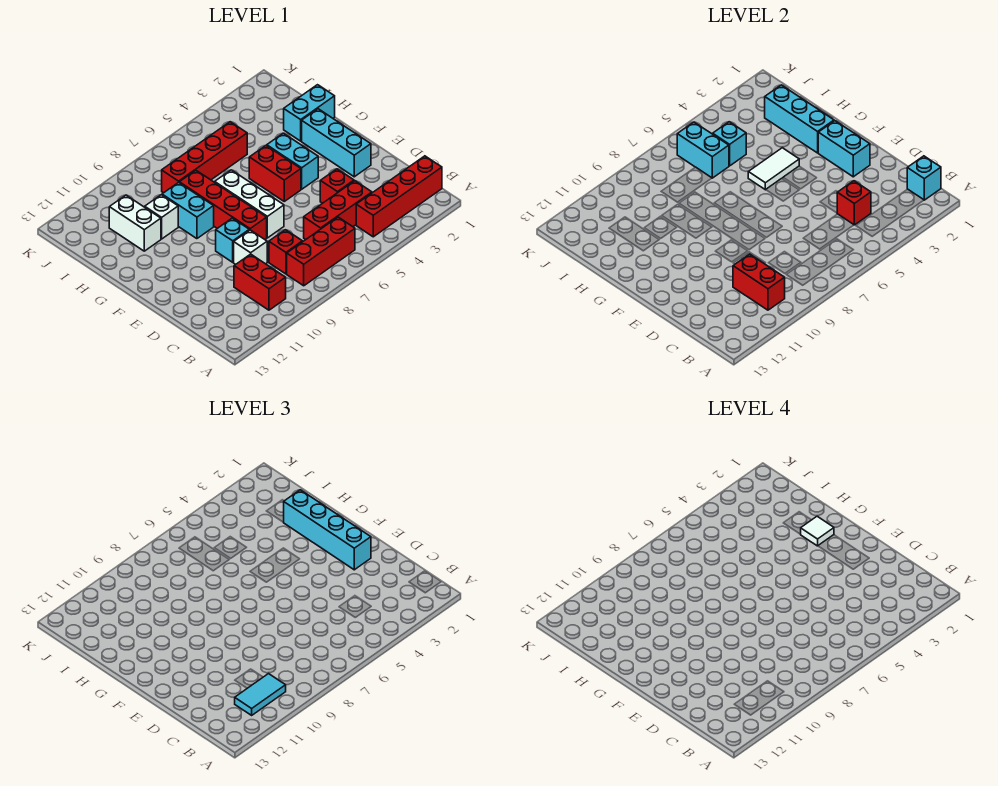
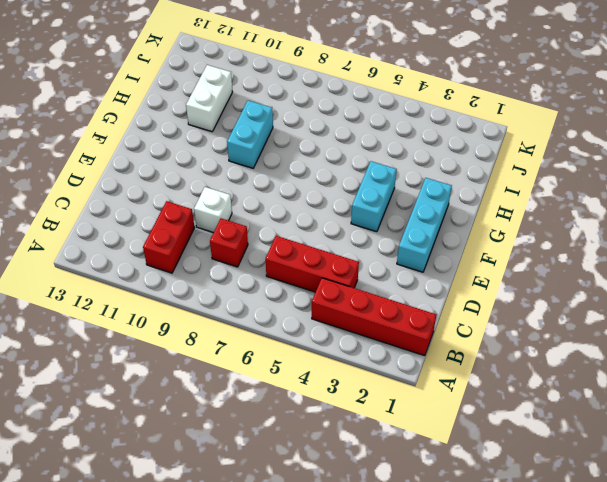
none -> red 1x3 brick [287,217,355,286]
none -> red 1x1 brick [320,169,354,203]
none -> white 1x3 brick [215,170,284,238]

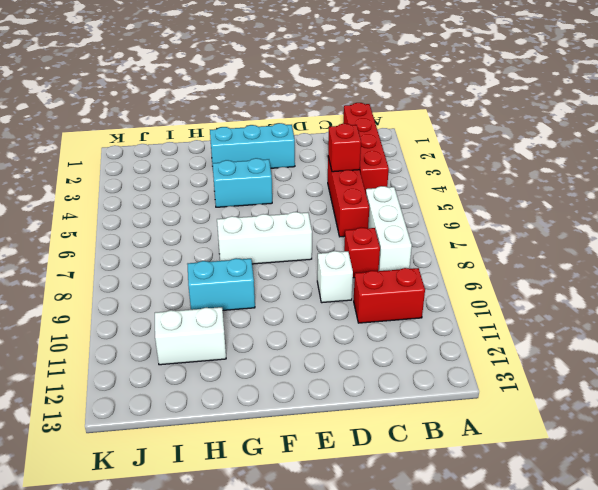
white 1x3 brick [366,186,412,271] -> red 1x3 brick [287,217,355,286]
none -> red 1x1 brick [320,169,354,203]
none -> red 1x4 brick [179,170,267,240]
none -> cyan 1x1 brick [216,218,249,262]

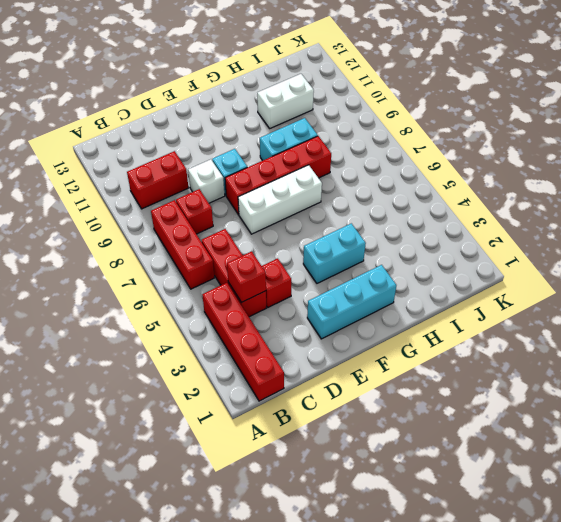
none -> red 1x2 brick [249,146,301,201]
none -> cyan 1x2 brick [284,85,335,141]
none -> white 1x1 brick [145,195,178,239]

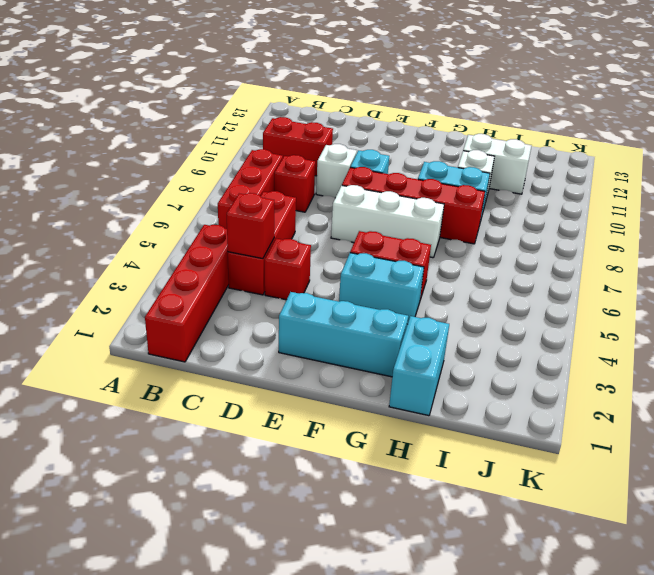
none -> red 1x4 brick [162,122,247,193]
none -> cyan 1x1 brick [907,156,941,200]
none -> red 1x2 brick [733,254,785,310]

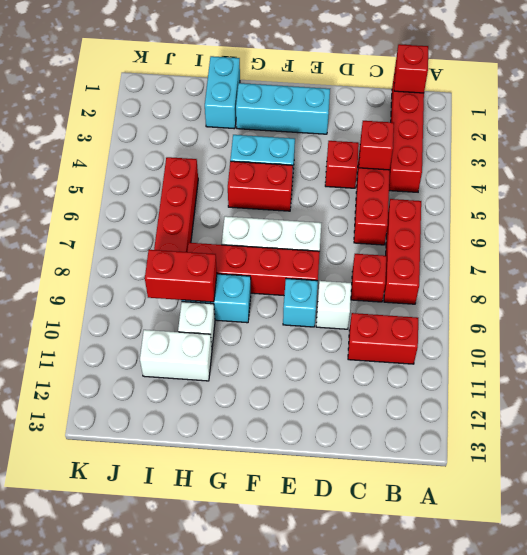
red 1x1 brick [394,44,428,93] -> cyan 1x1 brick [907,156,941,200]
red 1x2 brick [145,250,217,302] -> red 1x2 brick moved to [733,254,785,310]
none -> cyan 1x2 brick [818,121,870,177]
none -> cyan 1x3 brick [765,85,834,153]
none -> white 1x2 tile [748,148,799,190]

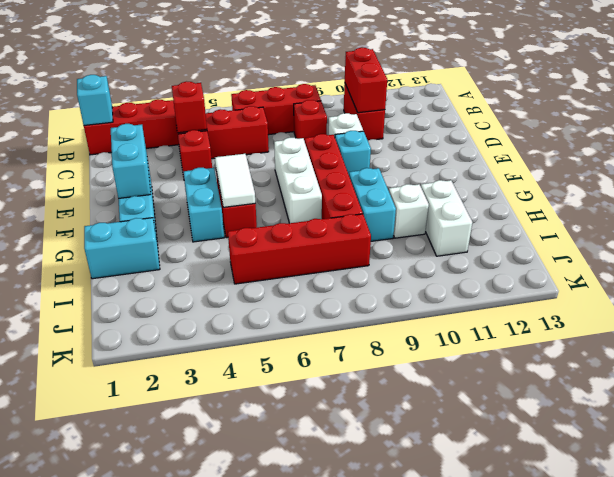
white 1x2 tile [215,154,255,207] -> white 1x2 tile turned to [748,148,799,190]
none -> cyan 1x3 brick [765,85,834,153]
none -> cyan 1x1 brick [713,122,746,166]
none -> cyan 1x2 brick [677,122,729,178]

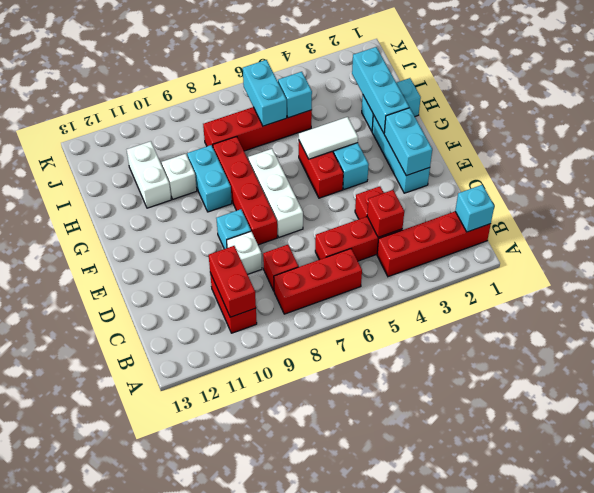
none -> cyan 1x2 tile [235,674,286,715]
none -> cyan 1x4 brick [283,490,371,570]
none -> white 1x1 tile [801,516,834,546]

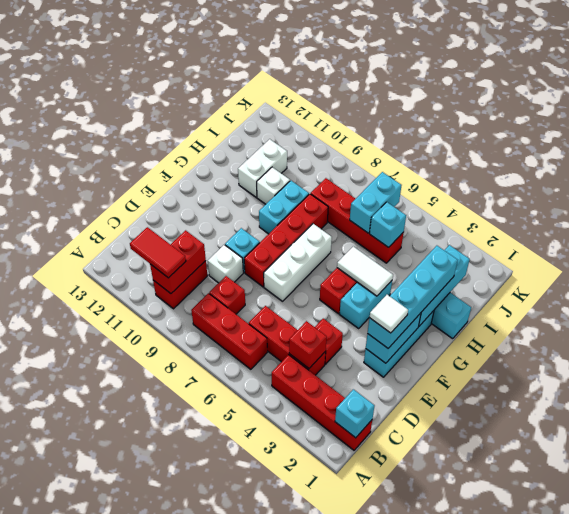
red 1x2 tile [130,227,186,278] -> cyan 1x2 tile [235,674,286,715]
white 1x1 tile [370,295,408,333] -> white 1x1 tile moved to [801,516,834,546]

